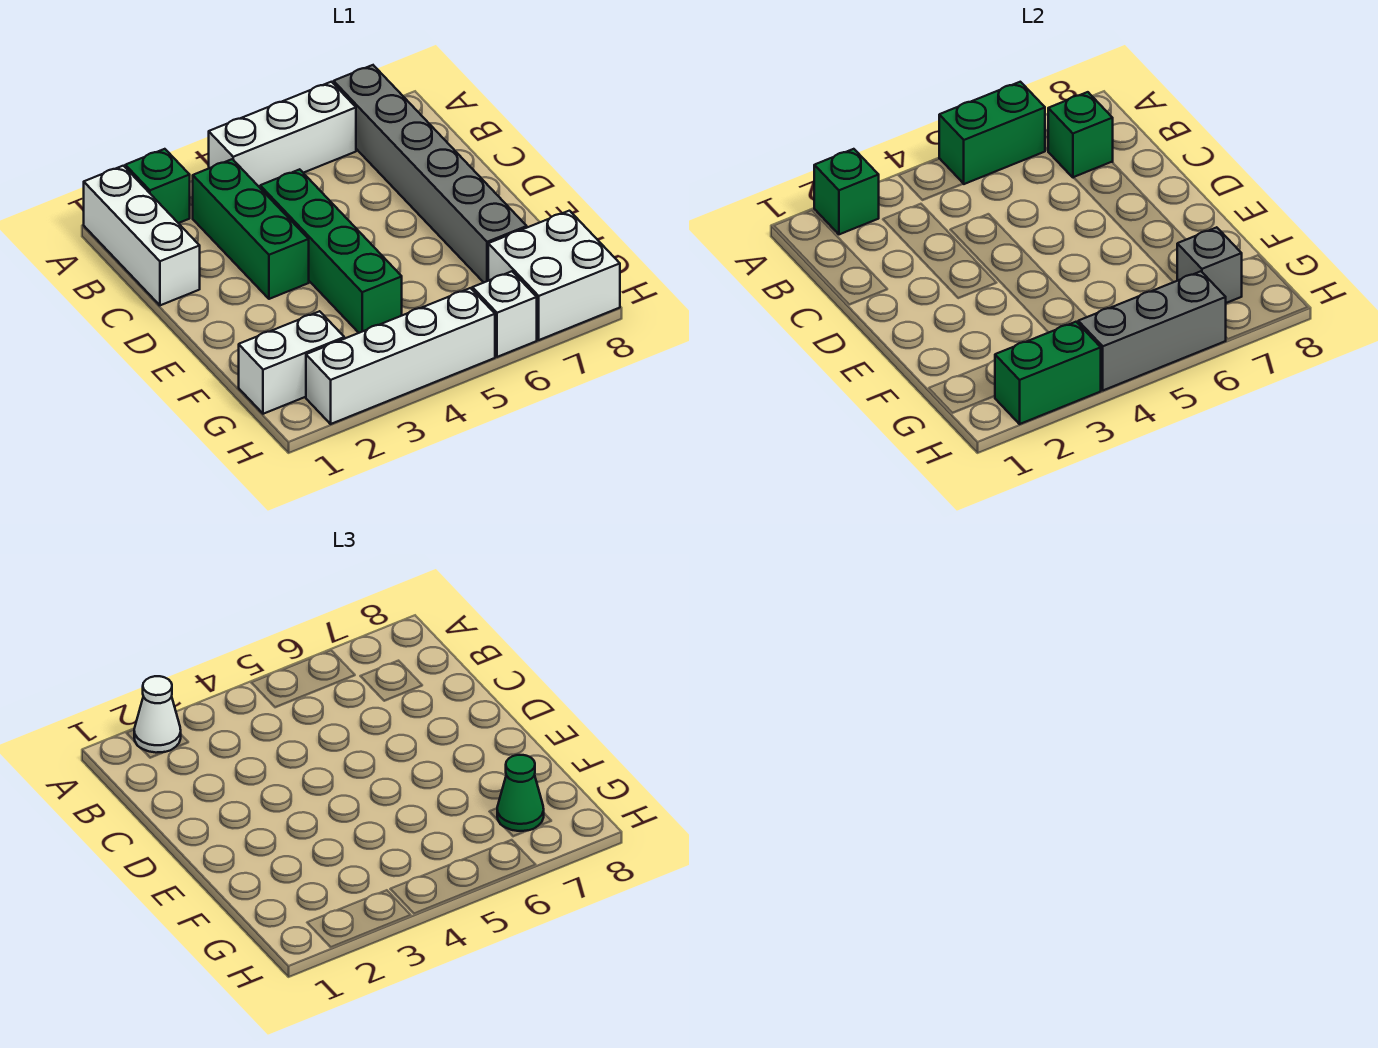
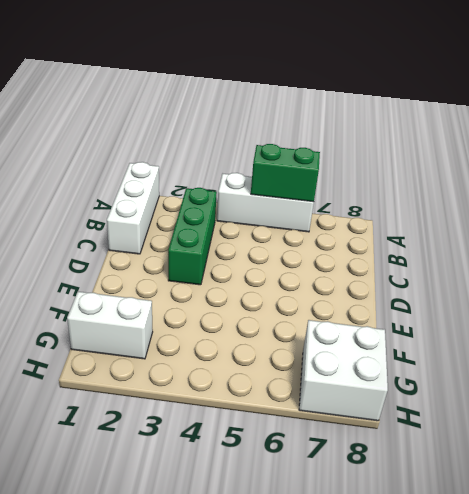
none -> green 1x1 brick [125,149,190,223]
none -> grey 1x6 brick [334,65,527,282]
none -> green 1x4 brick [260,169,402,333]

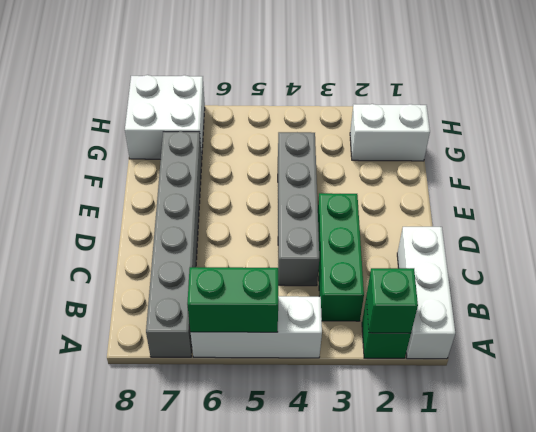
grey 1x4 brick [278,132,319,286] -> green 1x4 brick [260,169,402,333]
none -> white 1x4 brick [306,288,495,424]
none -> white 1x1 brick [472,271,537,357]
none -> green 1x1 brick [1048,92,1113,178]

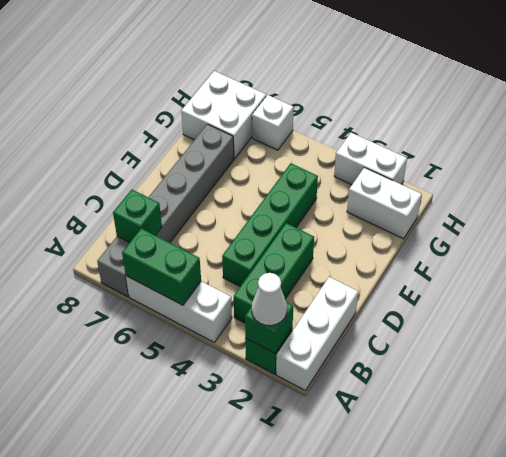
white 1x2 brick [334,133,407,185] -> white 1x4 brick [306,288,495,424]
none -> grey 1x1 brick [1177,227,1242,303]
none -> green 1x2 brick [995,322,1101,424]
none -> grey 1x3 brick [1078,271,1226,390]

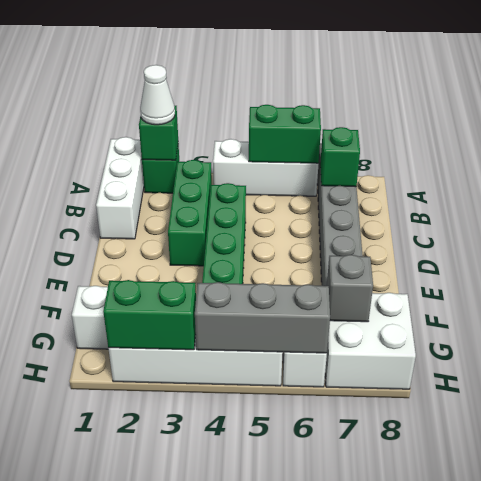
none -> green 1x1 cone [497,755,544,831]

